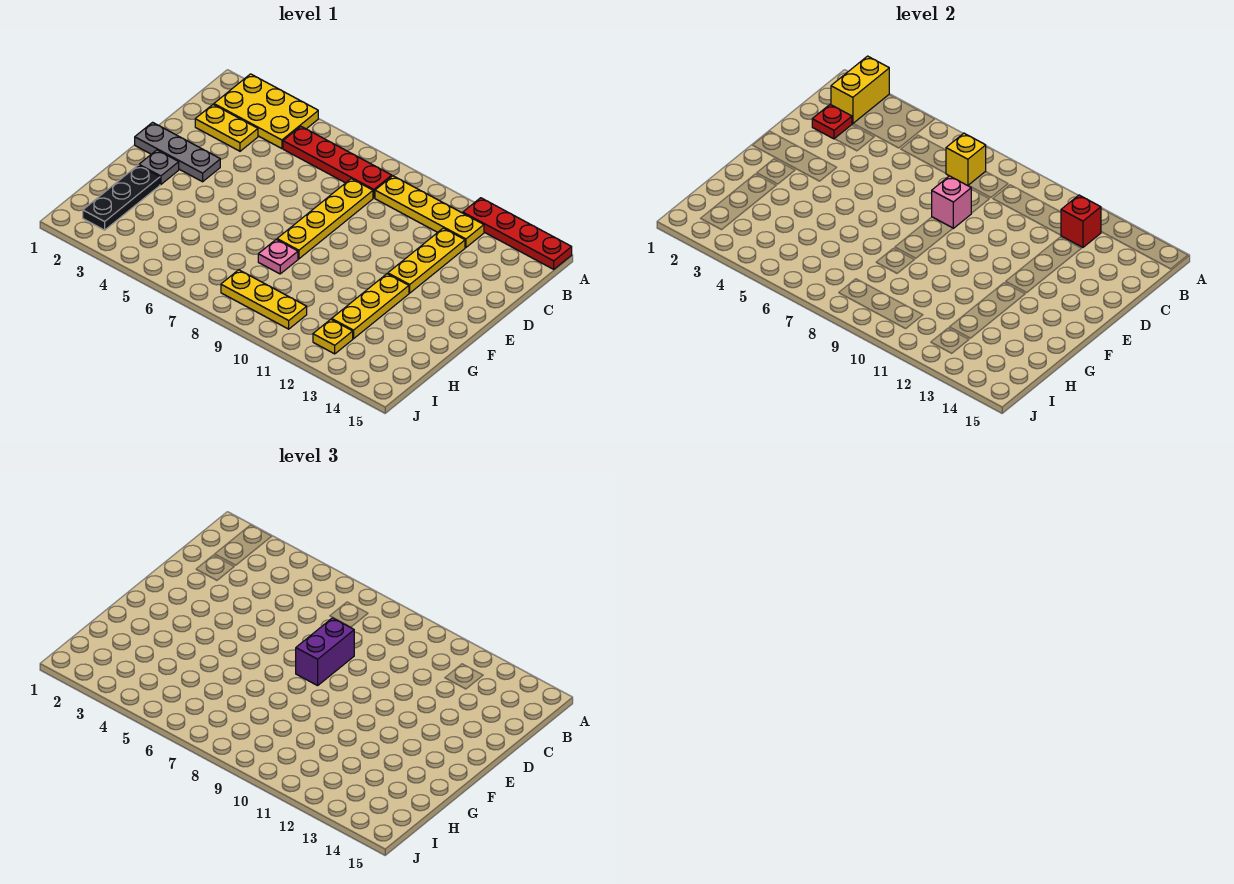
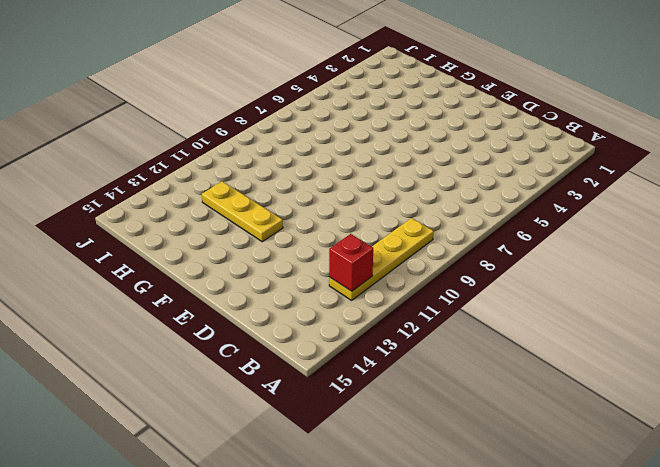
none -> yellow 2x3 plate [214,74,318,149]
none -> red 1x4 plate [463,198,572,269]
none -> red 1x4 plate [283,126,392,198]

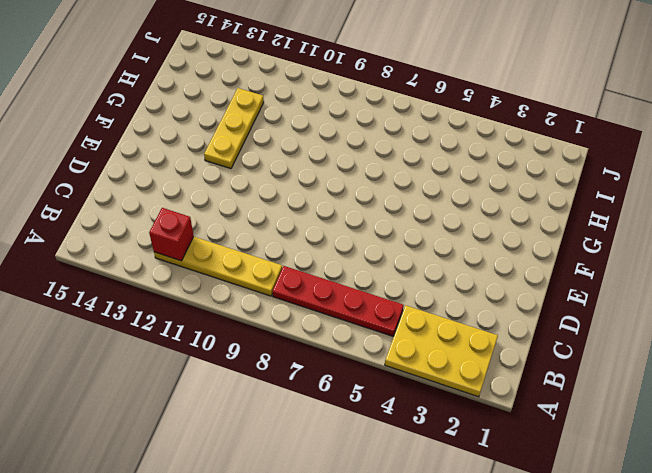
none -> red 1x4 plate [463,198,572,269]
none -> yellow 1x2 plate [195,105,258,151]
none -> yellow 1x4 plate [277,179,373,259]

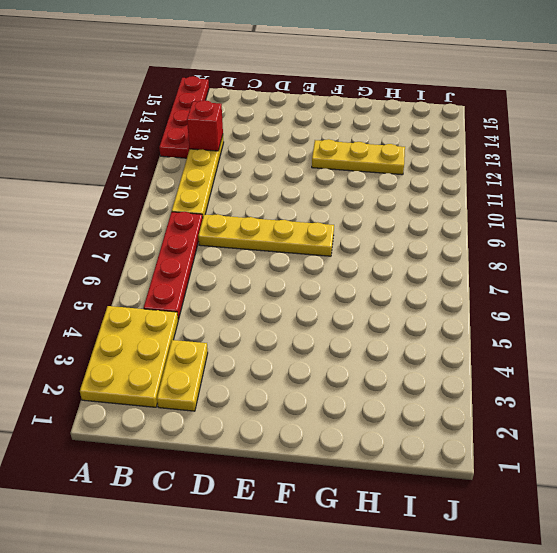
none -> yellow 1x3 plate [388,228,465,293]
none -> grey 1x3 plate [135,122,220,182]
none -> grey 1x1 plate [139,150,179,185]

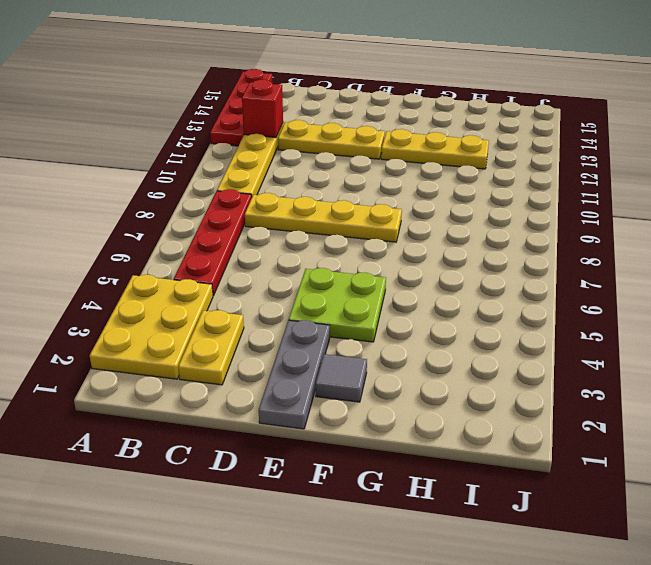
lime 2x2 plate [289,268,386,342] -> none
grey 1x1 tile [316,354,367,402] -> grey 1x1 plate [139,150,179,185]
none -> black 1x3 plate [83,165,160,230]
none -> pink 1x1 plate [258,239,298,274]
none -> yellow 1x3 plate [221,270,307,329]

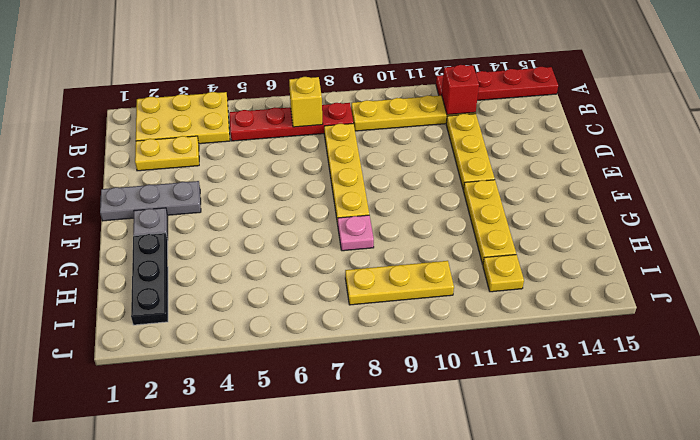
none -> yellow 1x2 brick [831,56,889,124]
none -> red 1x1 plate [812,105,852,139]
none -> pink 1x1 brick [932,176,971,228]

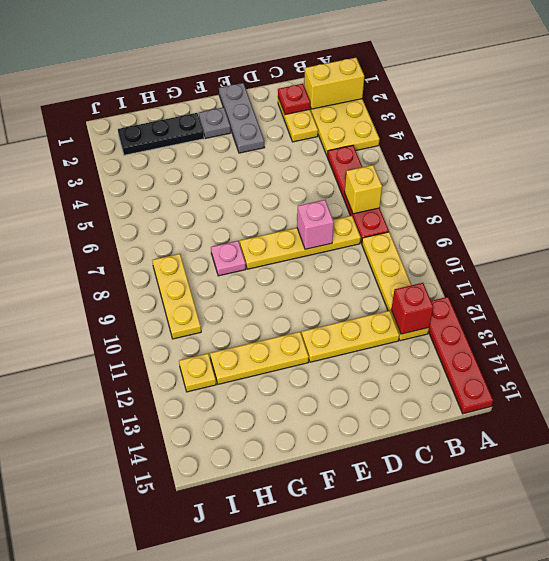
none -> purple 1x2 brick [296,618,354,686]

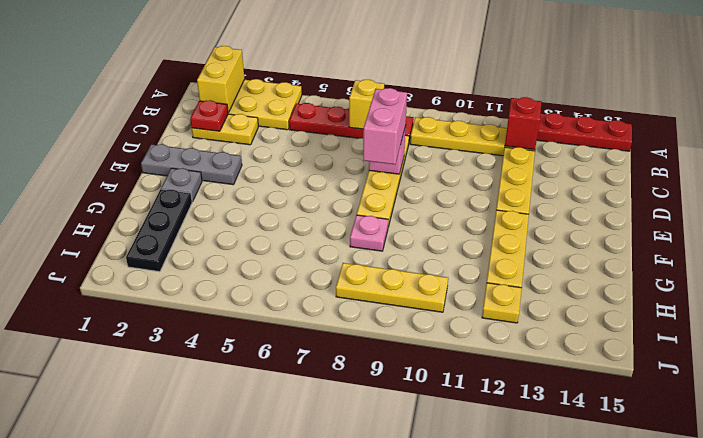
pink 1x2 brick [363,88,407,164] -> purple 1x2 brick [296,618,354,686]

